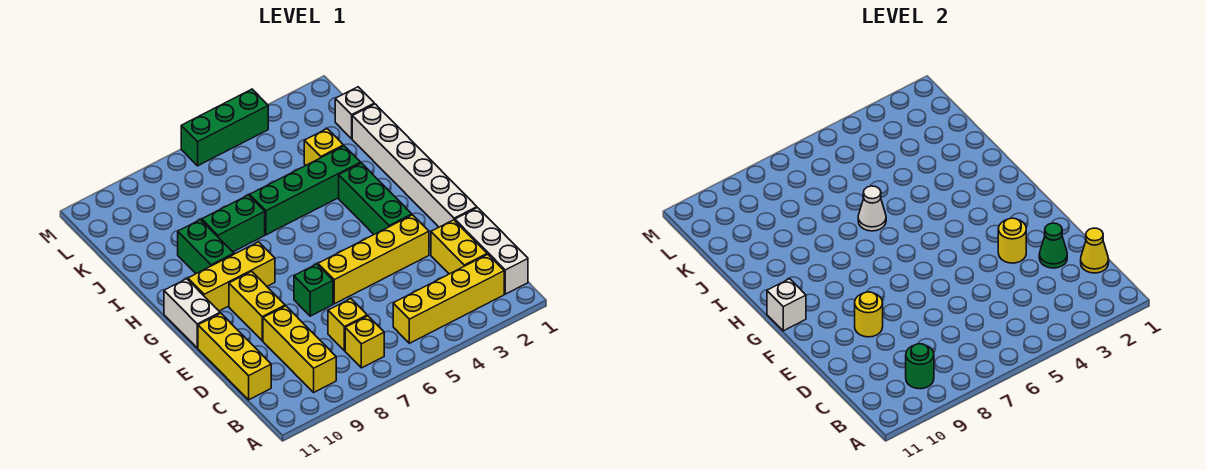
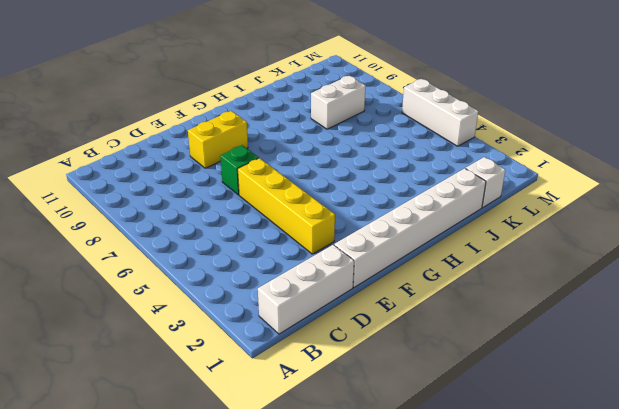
white 1x2 brick [311,76,366,129] -> white 1x2 brick moved to [164,279,220,348]
white 1x3 brick [402,79,478,146] -> green 1x3 brick [181,89,268,166]
none -> yellow 1x4 brick [393,254,504,343]
none -> yellow 1x1 brick [345,316,384,368]
none -> yellow 1x3 brick [263,306,336,392]

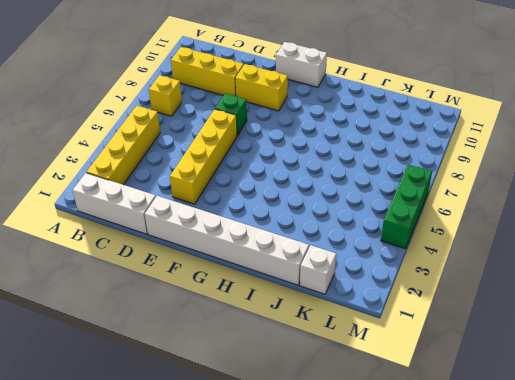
none -> yellow 1x2 brick [431,220,487,274]
none -> yellow 1x1 brick [328,299,367,351]
none -> yellow 1x3 brick [198,313,271,400]

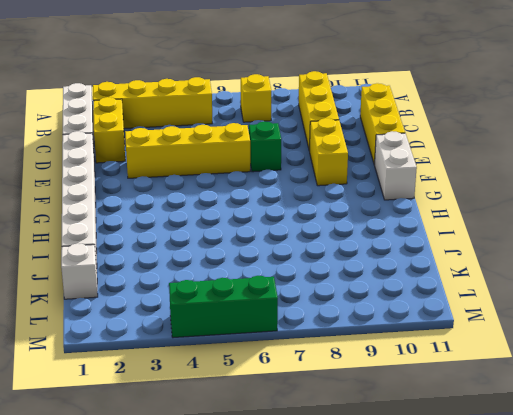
none -> yellow 1x1 brick [328,299,367,351]
none -> green 1x3 brick [339,163,412,234]
none -> yellow 1x3 brick [188,242,275,311]

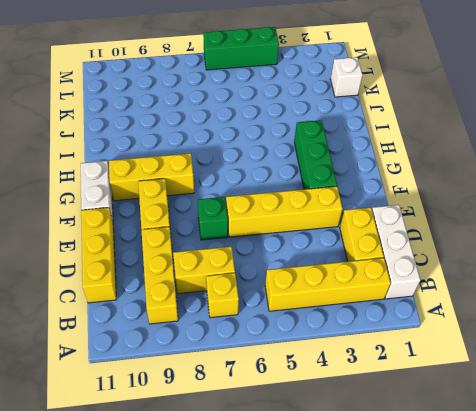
yellow 1x2 brick [173,247,235,294] -> yellow 1x1 brick [328,299,367,351]
none -> white 1x6 brick [352,104,477,227]
none -> green 1x2 brick [178,220,234,274]
none -> green 1x4 brick [250,146,361,235]

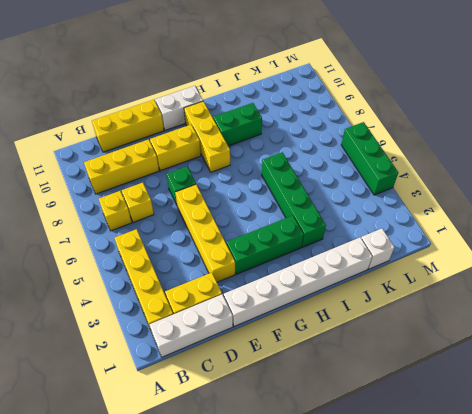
none -> green 1x2 brick [202,195,265,252]
none -> yellow 1x1 brick [304,129,344,166]
none -> green 1x1 round brick [906,344,934,389]

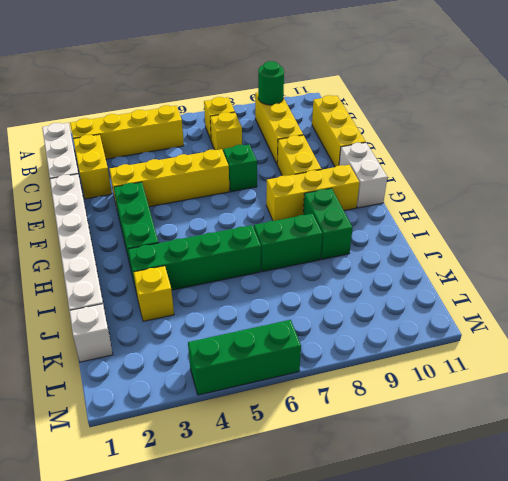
none -> yellow 1x1 cone [1081,228,1109,273]
none -> green 1x1 cone [1039,223,1067,268]
none -> yellow 1x1 round brick [998,218,1026,263]

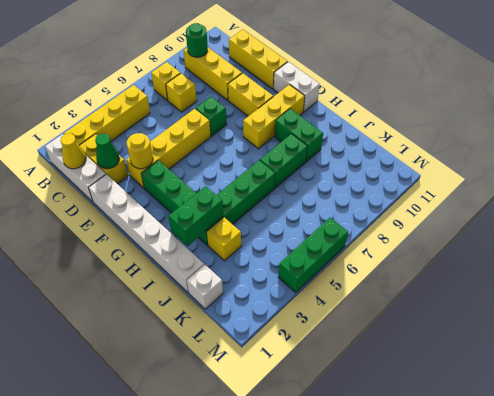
green 1x2 brick [168,186,223,246] -> none
none -> yellow 1x1 round brick [855,292,883,337]
none -> white 1x1 brick [767,279,806,331]
none -> white 1x1 cone [858,186,886,231]

